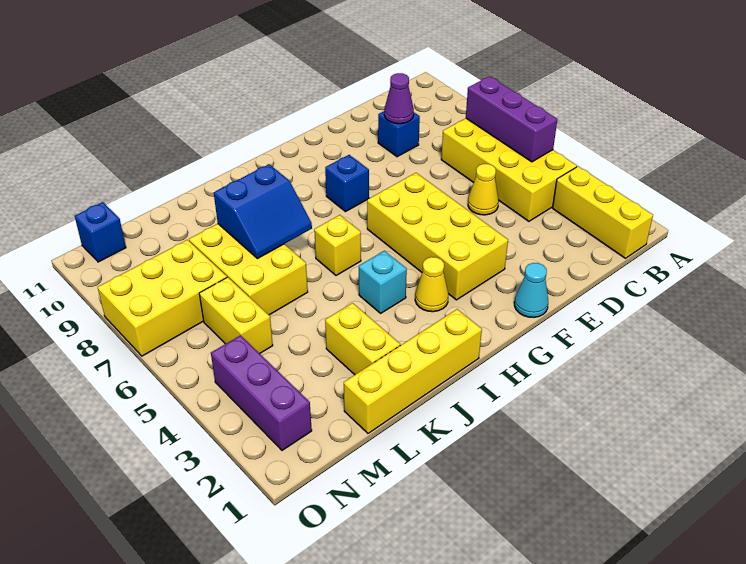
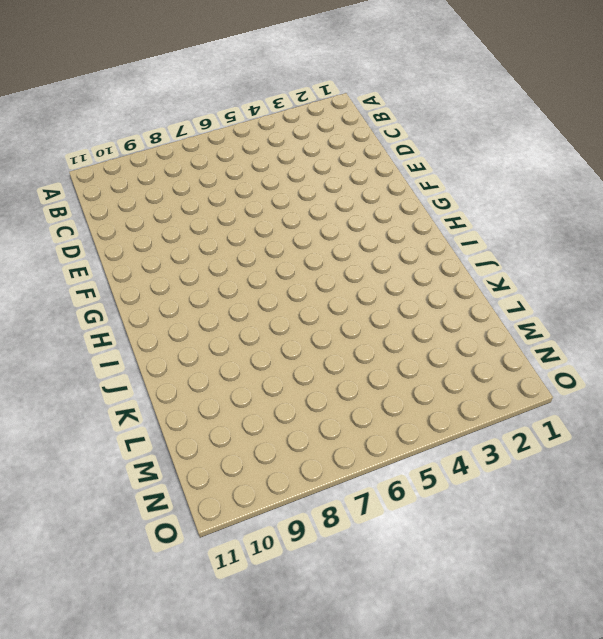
none -> yellow 1x3 brick [553,166,653,258]
none -> yellow 2x4 brick [441,118,577,221]
none -> yellow 1x1 cone [468,164,499,215]

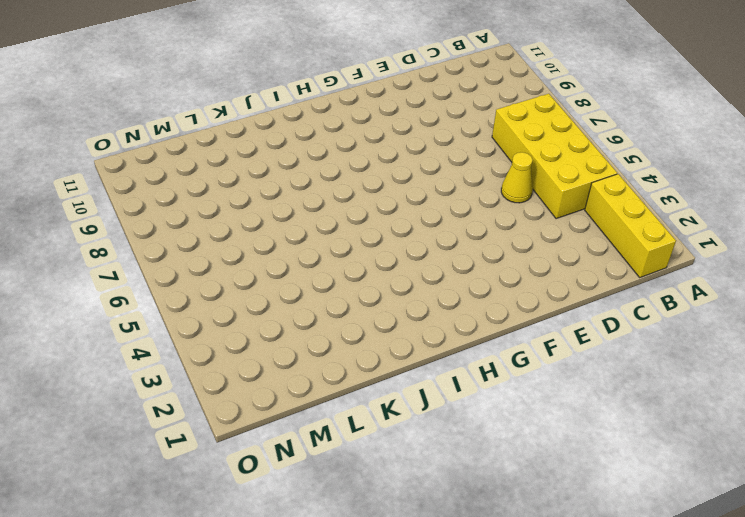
none -> blue 1x1 brick [378,111,420,157]
none -> cyan 1x1 cone [514,263,548,317]
none -> yellow 2x4 brick [367,173,508,300]

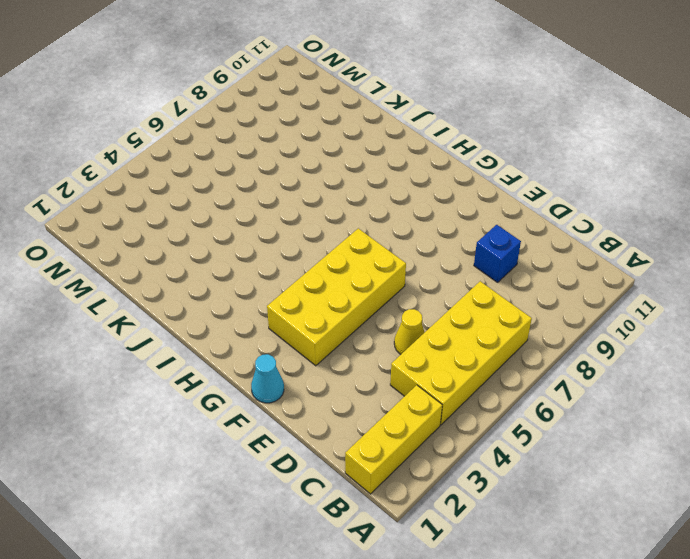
none -> blue 1x1 brick [325,155,369,212]
none -> yellow 1x1 cone [415,257,449,312]
none -> yellow 1x4 brick [344,309,482,433]

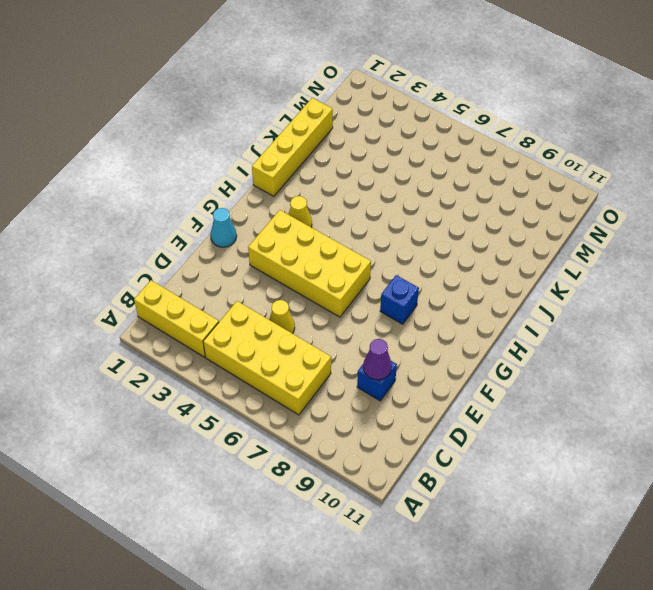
none -> cyan 1x1 brick [359,251,407,313]
none -> yellow 1x1 brick [314,215,361,276]
none -> yellow 1x2 brick [325,303,400,375]

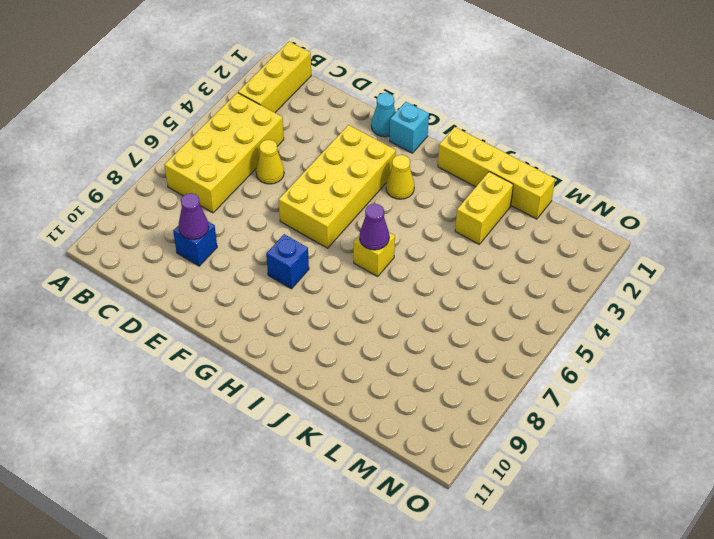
cyan 1x1 brick [390,102,429,153] -> cyan 1x1 brick moved to [359,251,407,313]
purple 1x1 cone [360,204,389,250] -> none
none -> yellow 2x3 brick [189,224,308,315]
none -> yellow 1x2 brick [199,277,273,353]
none -> yellow 2x3 brick [98,240,227,356]

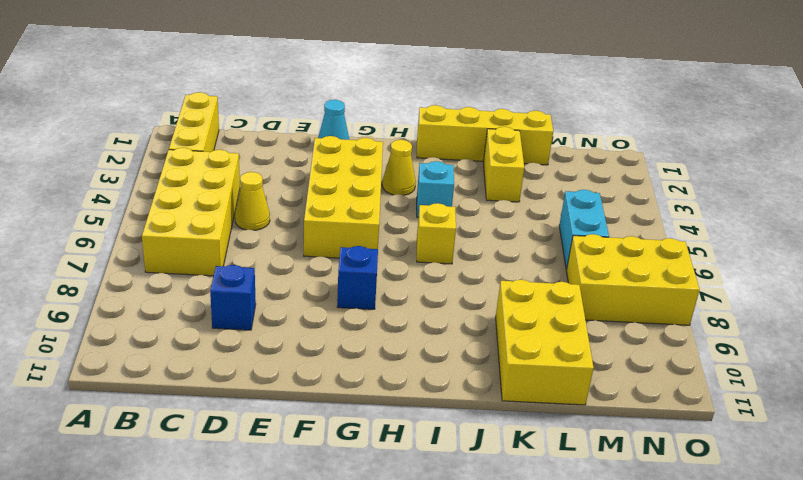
yellow 2x3 brick [496,280,594,405] -> yellow 2x3 brick moved to [189,224,308,315]
cyan 1x2 brick [559,190,609,269] -> yellow 1x2 brick [199,277,273,353]
none -> purple 1x3 brick [211,335,312,450]
none -> blue 1x1 brick [75,202,126,262]
none -> purple 1x3 brick [466,76,557,162]

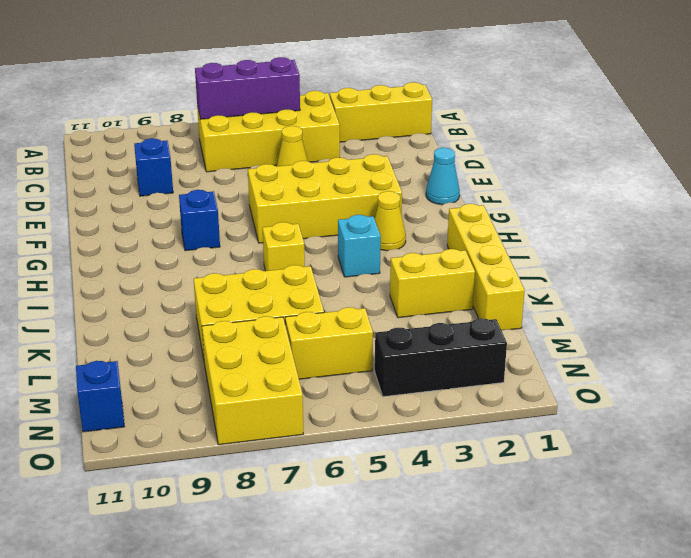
black 1x3 brick [375,318,507,397] -> purple 1x3 brick [211,335,312,450]
none -> purple 1x1 cone [384,73,414,124]
none -> blue 2x2 slope [214,164,312,259]

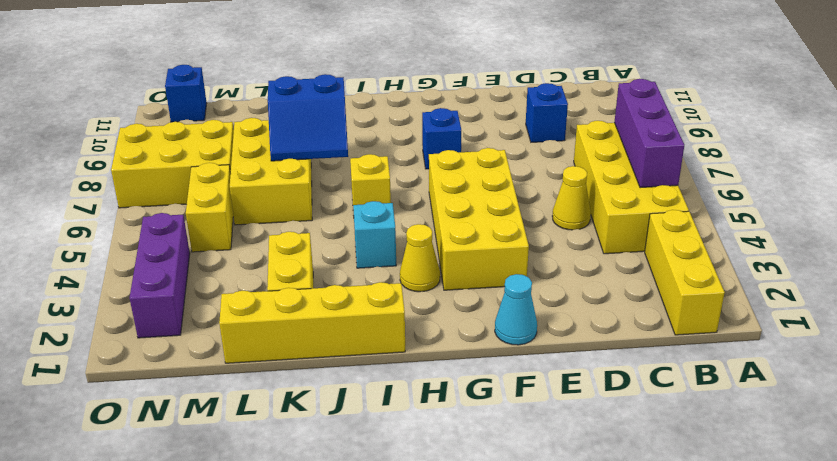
none -> purple 1x1 cone [384,73,414,124]

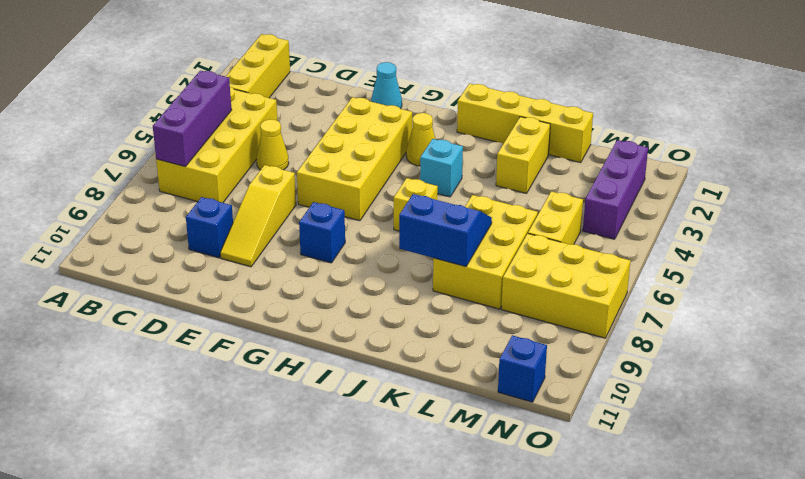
yellow 1x3 slope [220,165,296,267] -> none
none -> purple 1x1 cone [384,73,414,124]

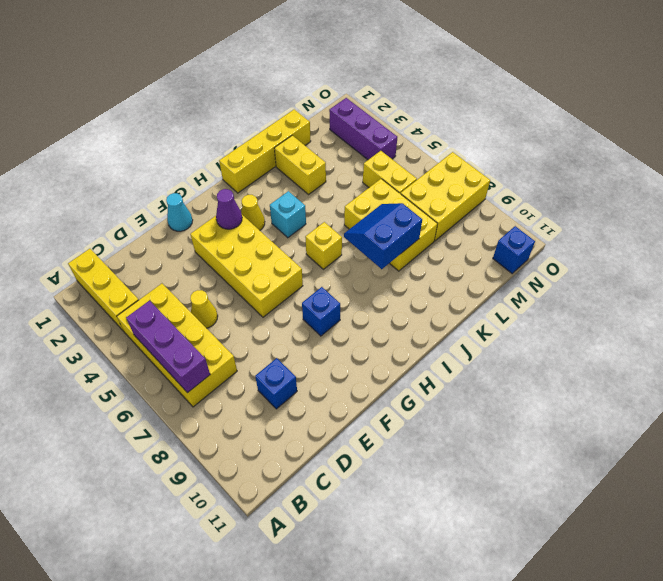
purple 1x1 cone [216,189,242,229] -> purple 1x1 cone moved to [384,73,414,124]

